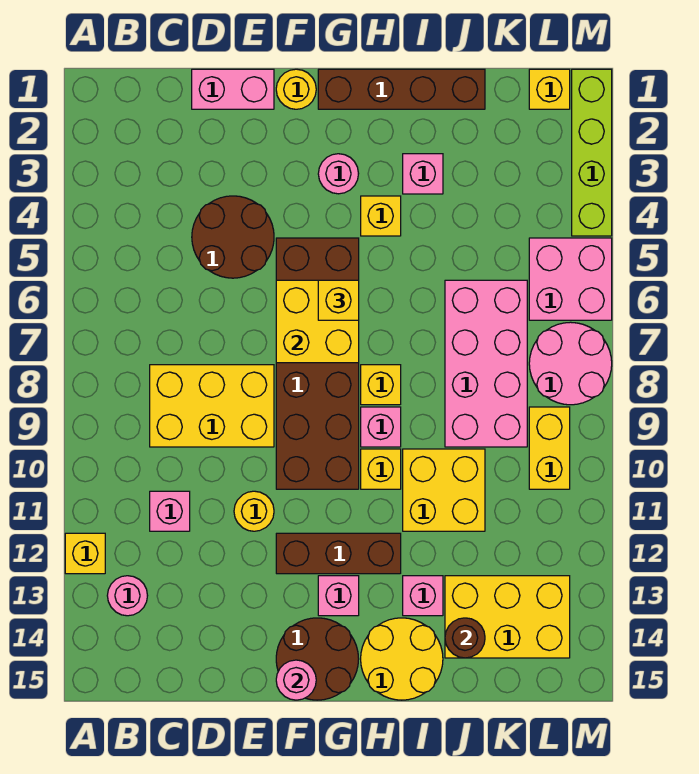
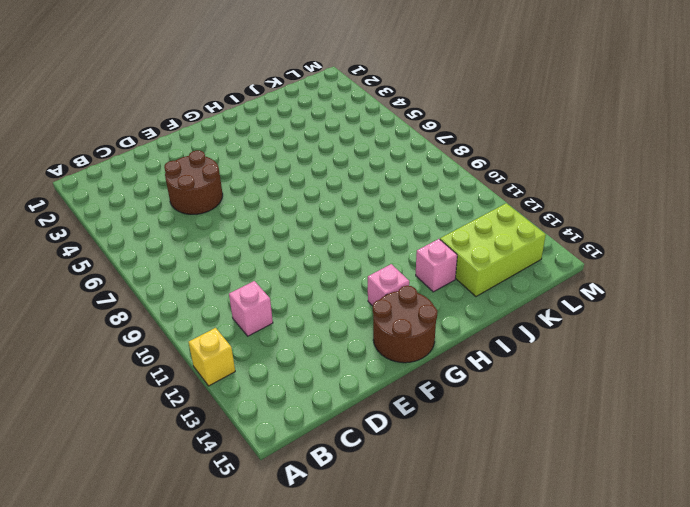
lime 2x3 brick [440,203,546,296] -> yellow 2x3 brick [445,576,570,658]
none -> pink 1x1 round brick [107,576,148,616]
none -> yellow 2x3 brick [150,365,274,447]
none -> pink 1x2 brick [192,69,274,109]
none -> yellow 1x1 round brick [234,491,274,531]

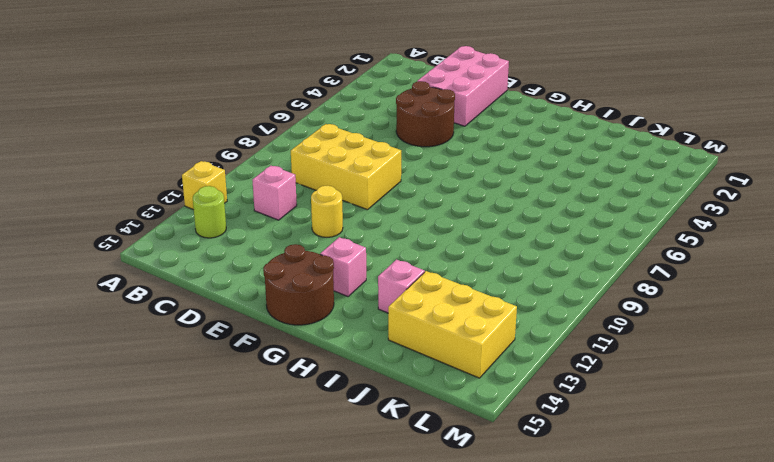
lime 1x1 round brick [193,186,226,238] -> pink 1x1 round brick [107,576,148,616]
pink 2x3 brick [417,46,509,126] -> pink 1x2 brick [192,69,274,109]
none -> yellow 1x1 round brick [276,69,316,109]
none -> brown 2x6 brick [276,238,359,489]
none -> brown 1x3 brick [276,533,401,574]
none -> brown 1x4 brick [318,69,485,109]

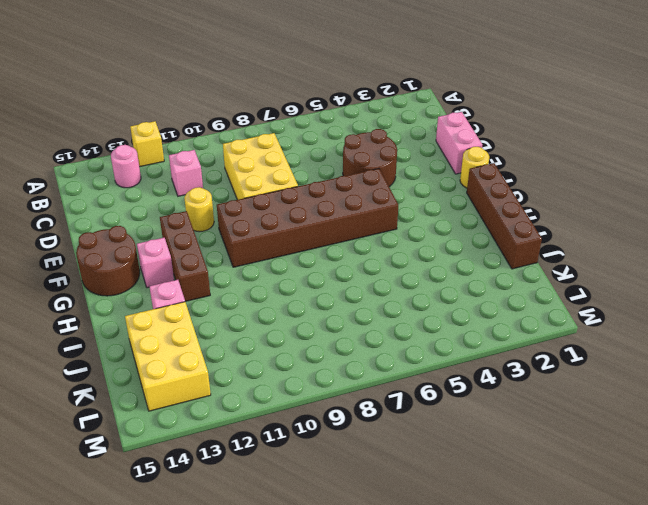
none -> pink 1x1 round brick [318,154,359,194]
none -> yellow 1x1 brick [361,196,401,236]
none -> yellow 1x1 brick [361,365,401,405]
none -> pink 1x1 brick [361,407,401,447]

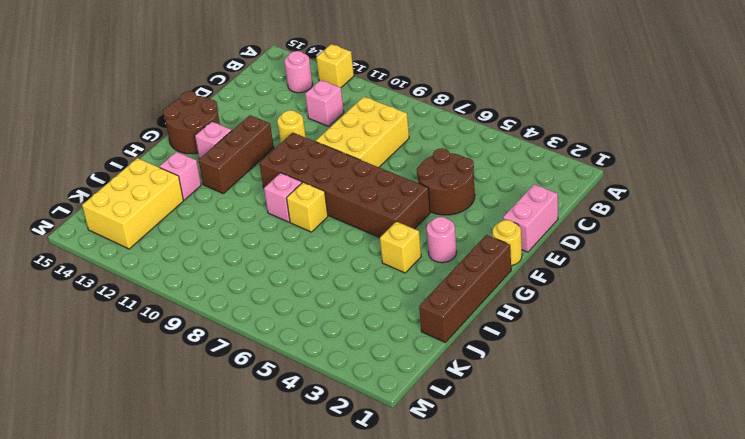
none -> yellow 1x1 brick [361,449,401,489]
none -> yellow 2x2 round brick [361,618,443,700]
none -> pink 1x1 brick [403,154,443,194]
none -> yellow 2x2 brick [403,449,485,531]

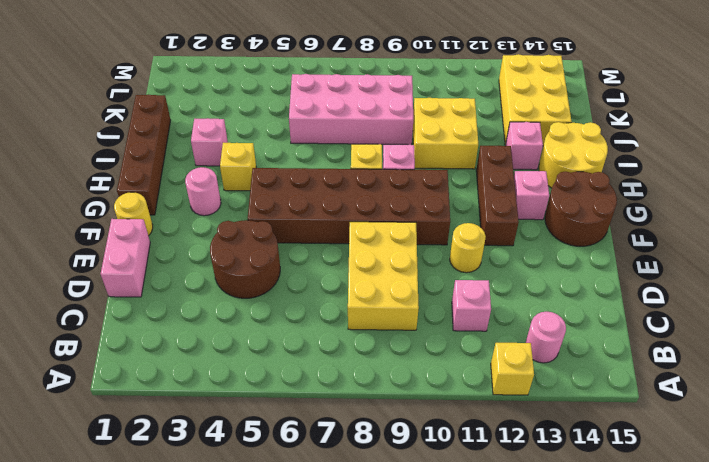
none -> yellow 1x1 brick [361,449,401,489]
none -> yellow 1x1 brick [529,69,570,109]
none -> pink 2x2 brick [529,238,612,320]
none -> pink 2x2 round brick [529,322,612,405]

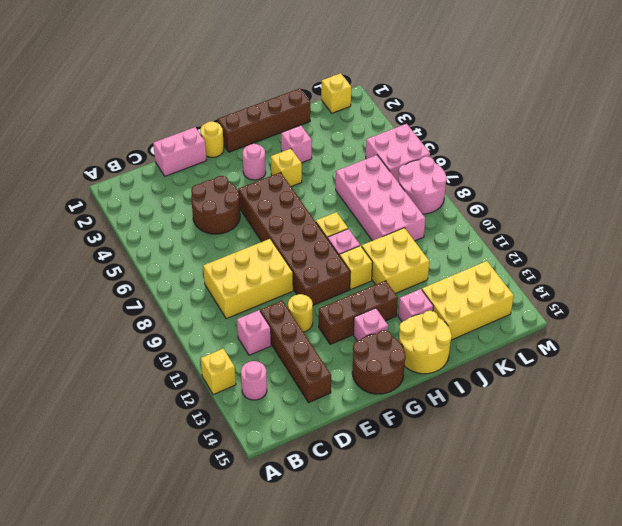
brown 1x4 brick [260,301,331,402] -> none
none -> yellow 1x2 brick [529,407,570,489]
none -> lime 1x4 brick [572,69,612,236]
none -> yellow 2x2 brick [276,280,359,363]
none -> pink 1x1 round brick [276,660,316,700]

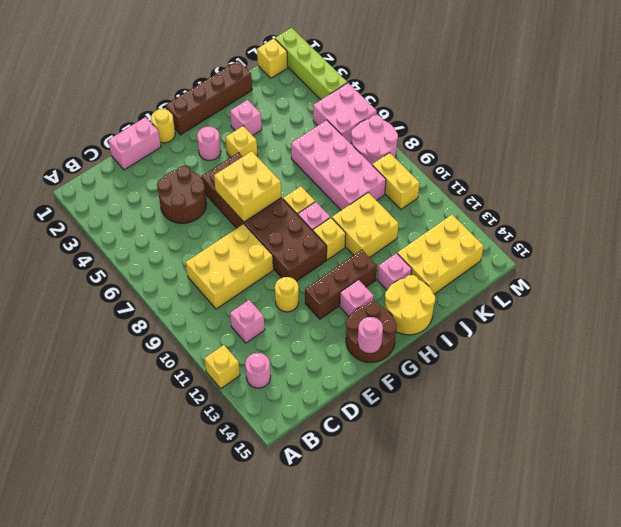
none -> brown 1x1 round brick [445,618,485,658]
none -> yellow 1x1 brick [318,280,359,320]

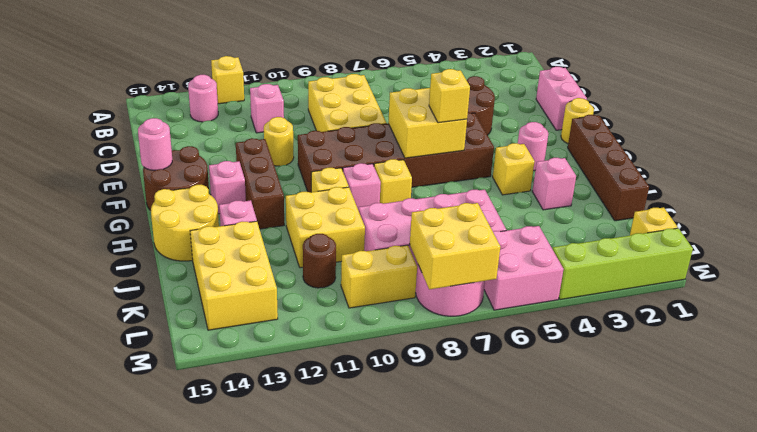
brown 1x1 round brick [303,234,336,288] -> brown 1x1 round brick moved to [445,618,485,658]
yellow 2x2 brick [410,203,500,289] -> none

